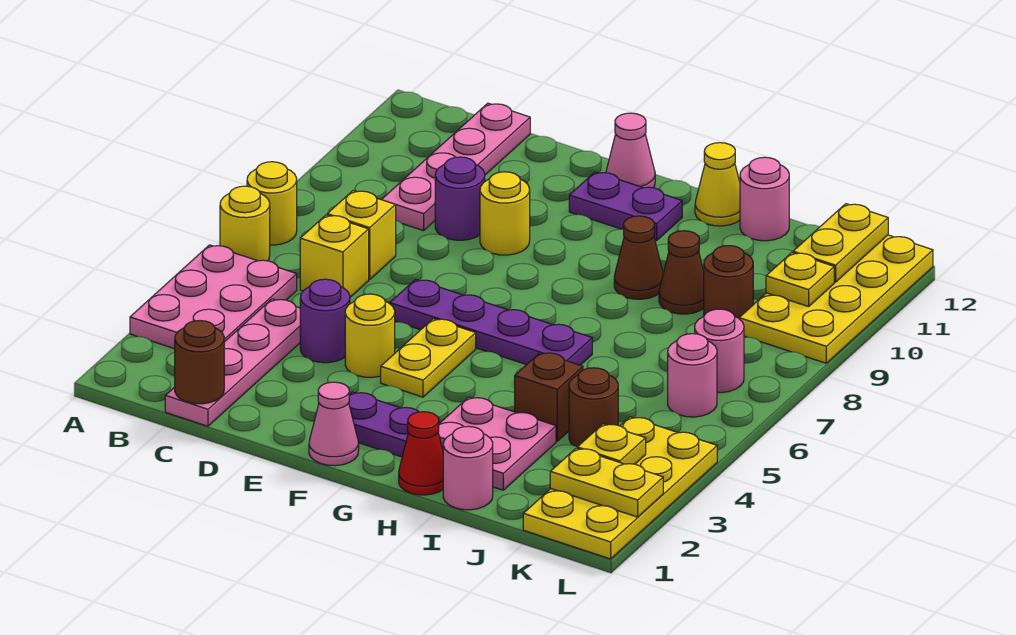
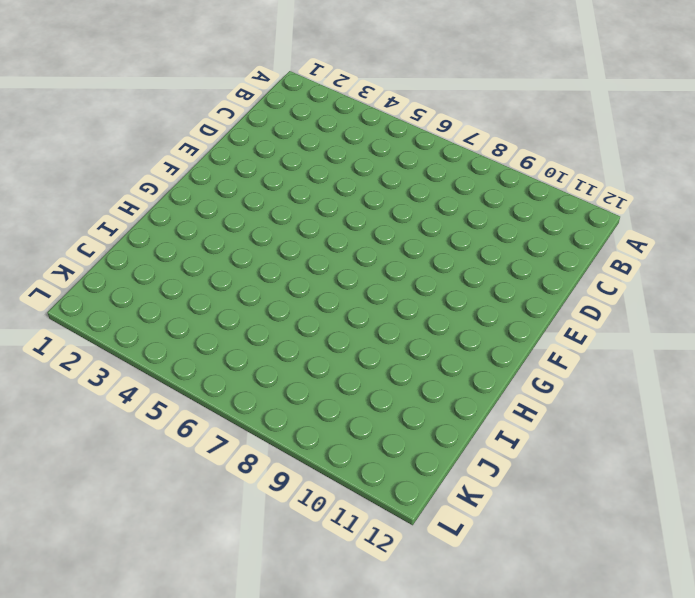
none -> pink 2x3 plate [130,245,297,349]
none -> yellow 1x1 round brick [220,186,270,261]
none -> yellow 1x1 round brick [247,162,297,245]
none -> pink 1x4 plate [165,299,300,426]

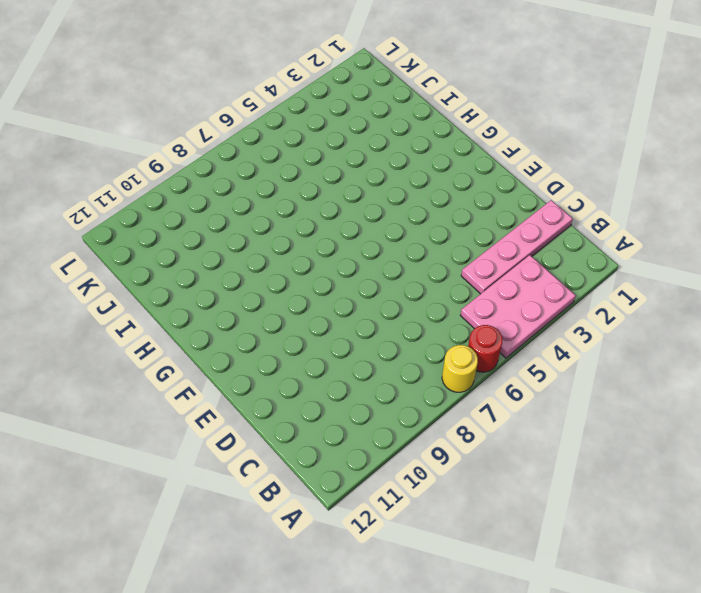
red 1x1 round brick [468,325,502,372] -> yellow 1x1 round brick [220,186,270,261]
none -> yellow 1x1 brick [300,215,369,297]
none -> yellow 1x1 brick [327,191,396,279]
none -> pink 1x4 plate [382,103,530,231]
none -> purple 1x1 round brick [300,279,350,363]

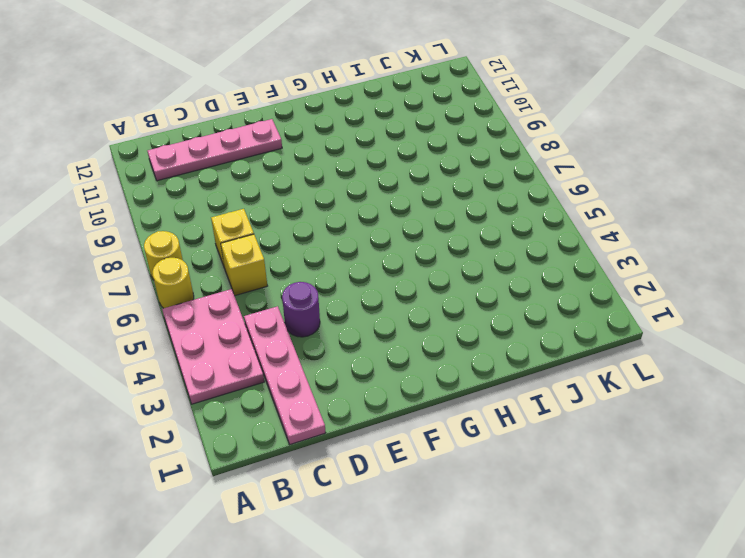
pink 1x4 plate [147,119,282,181] -> pink 1x4 plate turned to [382,103,530,231]
none -> purple 1x1 round brick [435,157,485,240]
none -> yellow 1x1 round brick [345,294,395,377]
none -> purple 1x4 plate [390,279,592,365]
none -> yellow 1x1 round brick [480,172,530,255]

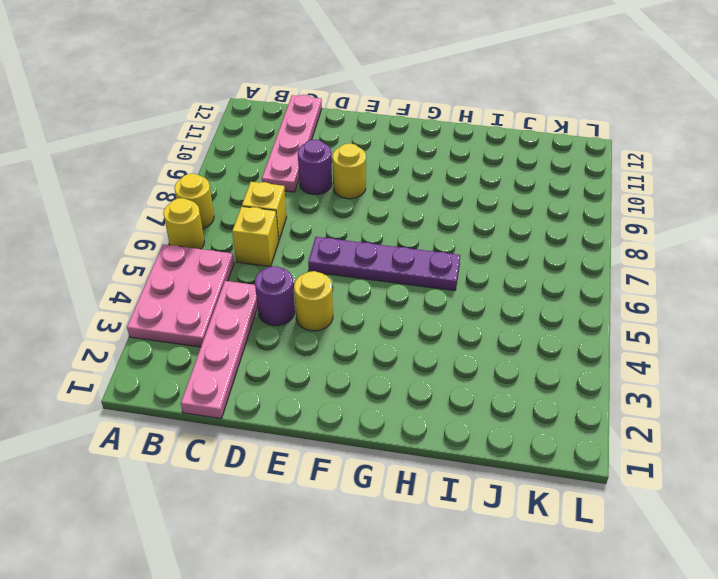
none -> pink 1x1 cone [309,382,359,466]
none -> purple 1x2 plate [349,392,440,457]
none -> yellow 1x2 plate [381,319,476,397]
none -> purple 1x2 plate [569,172,682,241]

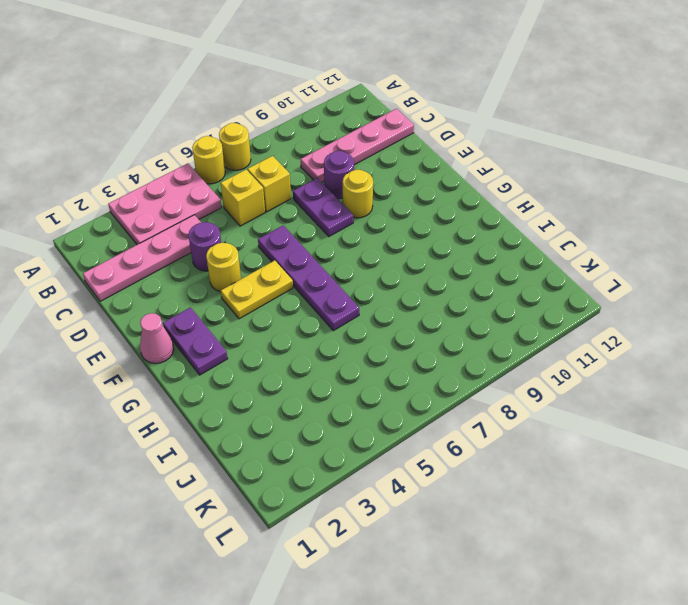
purple 1x2 plate [293,178,353,236] -> purple 1x2 plate moved to [569,172,682,241]
none -> pink 1x1 cone [606,113,655,188]
none -> red 1x1 cone [399,412,443,495]
none -> pink 2x2 plate [438,397,556,490]
none -> brown 1x1 cone [614,216,663,299]

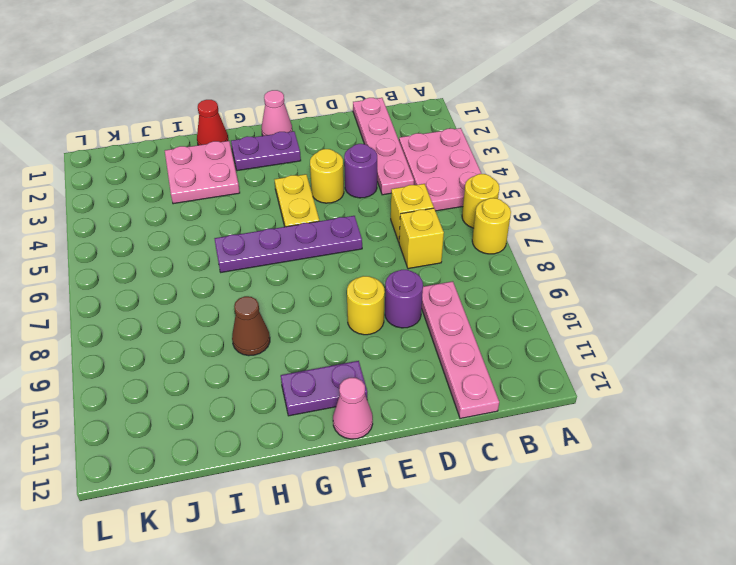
none -> yellow 1x1 cone [695,143,740,226]
none -> pink 1x1 round brick [443,426,493,510]
none -> brown 1x1 brick [515,352,583,441]
none -> brown 1x1 cone [659,231,704,314]

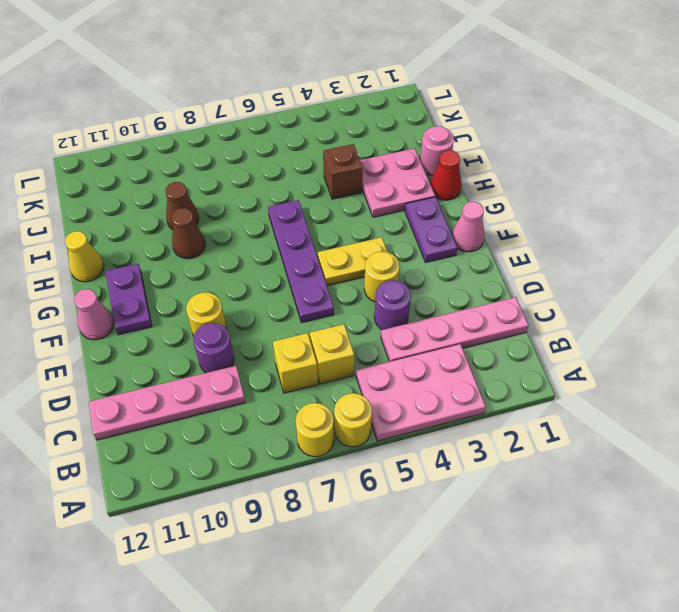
none -> pink 1x1 round brick [740,157,789,241]
none -> brown 1x1 round brick [569,368,618,447]
none -> brown 1x1 round brick [704,246,753,318]
none -> yellow 2x4 plate [523,417,717,559]

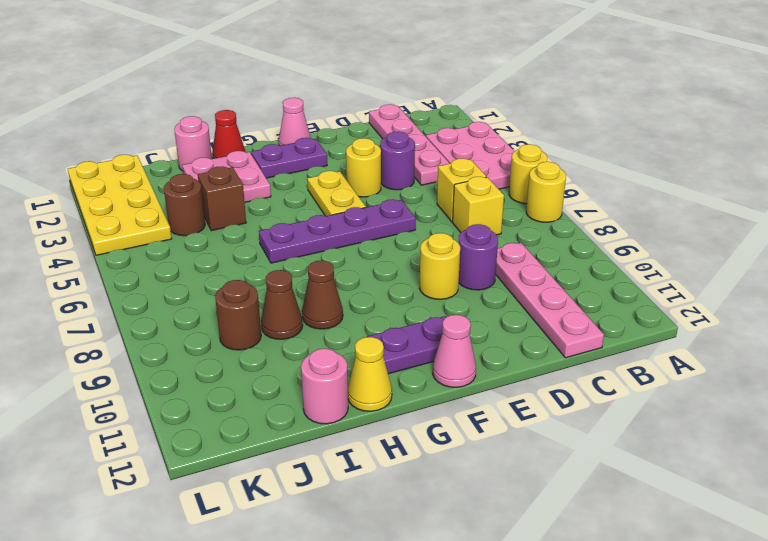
none -> pink 1x1 round brick [668,334,717,417]
none -> pink 1x1 round brick [695,309,744,393]
none -> yellow 2x4 plate [739,235,933,363]
none -> brown 1x1 round brick [175,321,224,404]

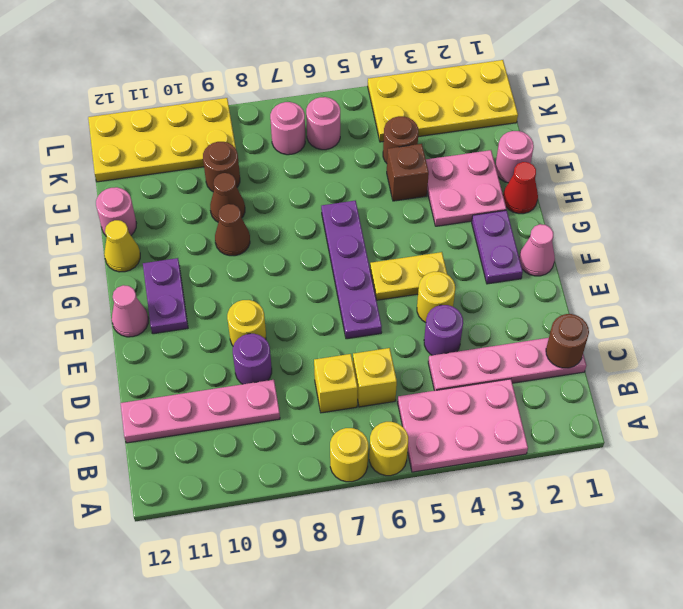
none -> yellow 1x2 plate [550,448,663,517]
none -> yellow 1x1 plate [577,424,646,464]
none -> yellow 1x1 plate [766,253,834,307]
none -> yellow 1x2 plate [793,204,888,282]

